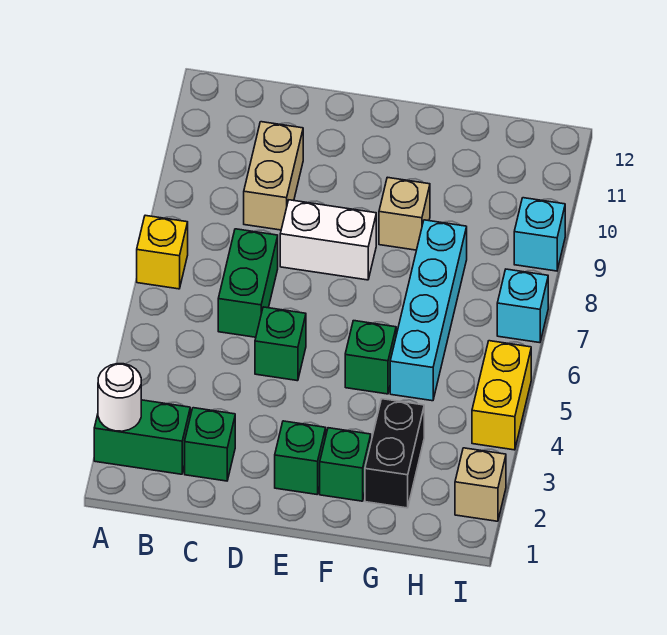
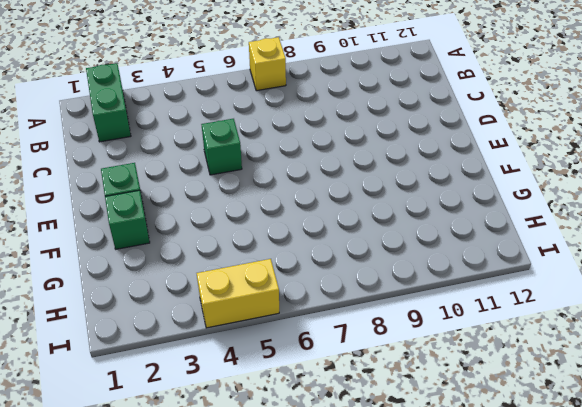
none -> green 1x1 brick [185,408,235,481]
none -> green 1x2 brick [218,229,278,337]
none -> tan 1x2 brick [244,122,303,230]

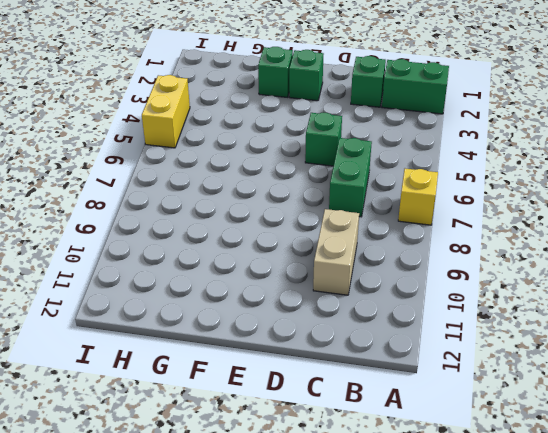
none -> white 1x2 brick [280,200,376,280]
none -> green 1x1 brick [345,321,396,394]
none -> tan 1x1 brick [379,177,430,250]

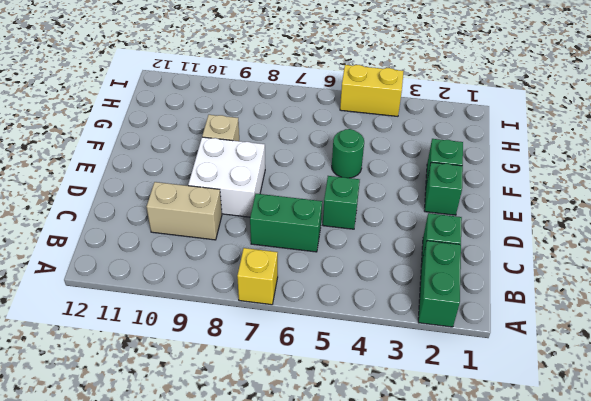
white 2x2 brick [188,137,265,217] -> white 1x2 brick [280,200,376,280]
green 1x1 round brick [332,129,364,178] -> green 1x1 brick [345,321,396,394]
none -> black 1x2 brick [365,399,424,508]
none -> cyan 1x4 brick [390,220,467,401]
none -> tan 1x1 brick [455,448,506,521]

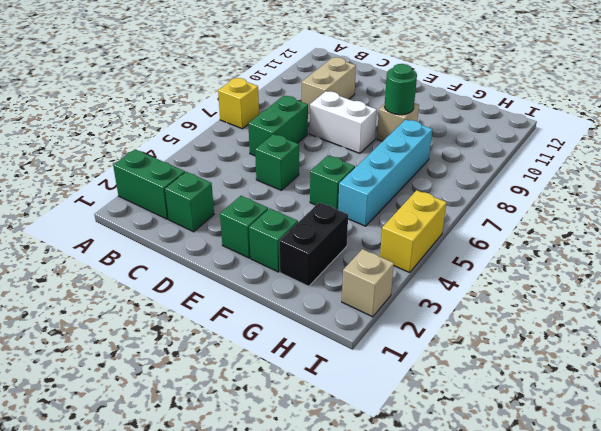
green 1x1 round brick [384,64,417,115] -> none
none -> cyan 1x1 brick [497,269,548,343]
none -> cyan 1x1 brick [514,198,565,271]
none -> white 1x1 round brick [98,364,141,431]

